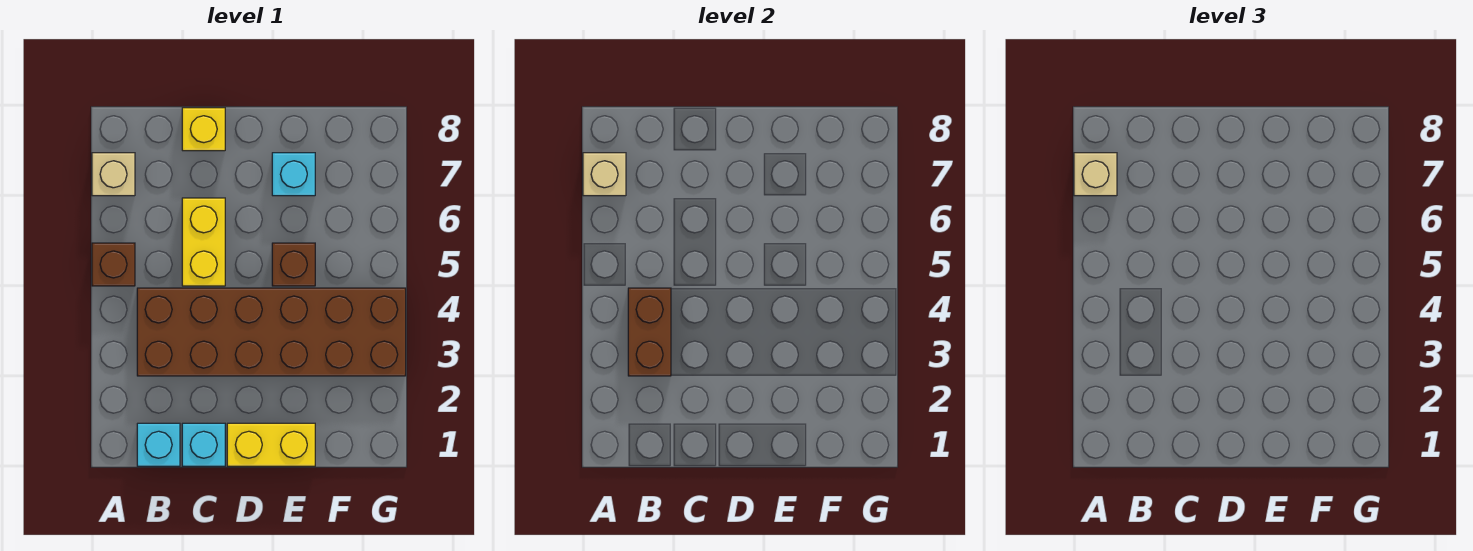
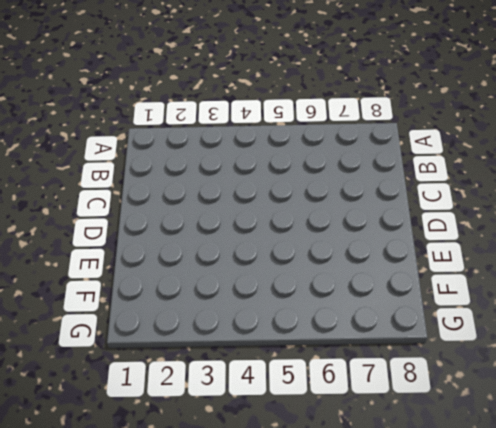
none -> brown 1x1 brick [92,243,135,286]
none -> tan 1x1 brick [92,153,135,196]
none -> cyan 1x1 brick [137,423,180,466]

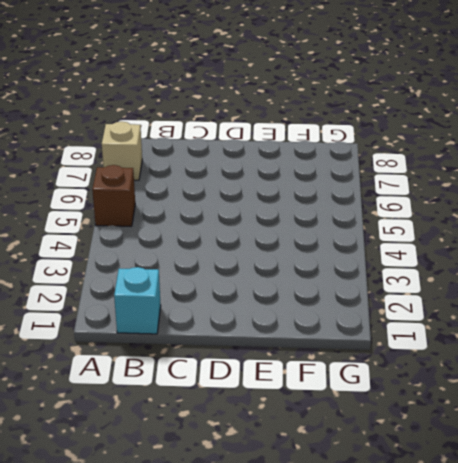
none -> brown 2x6 brick [137,288,406,376]
none -> cyan 1x1 brick [182,423,225,466]
none -> yellow 1x2 brick [182,198,225,286]

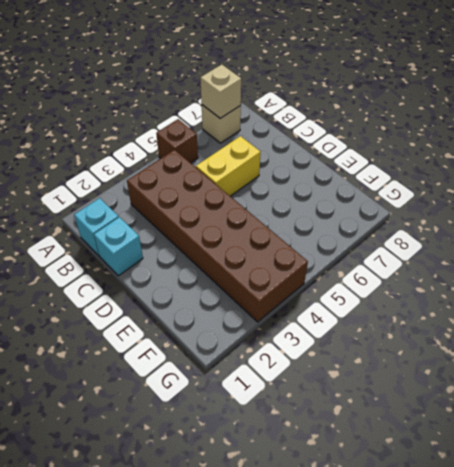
none -> yellow 1x1 brick [182,108,225,151]
none -> yellow 1x2 brick [227,423,315,466]
none -> brown 1x1 brick [272,243,315,286]

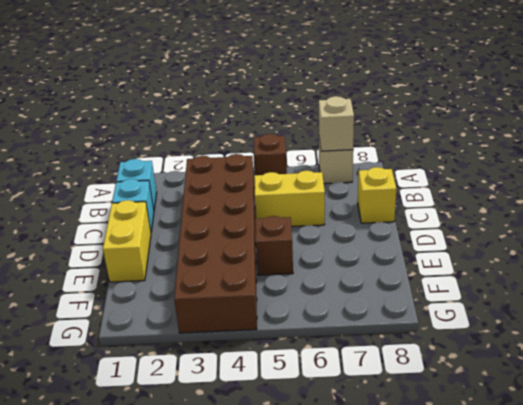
none -> cyan 1x1 brick [272,153,315,196]
none -> brown 1x2 brick [628,288,671,376]
none -> tan 1x1 brick [1074,153,1117,196]

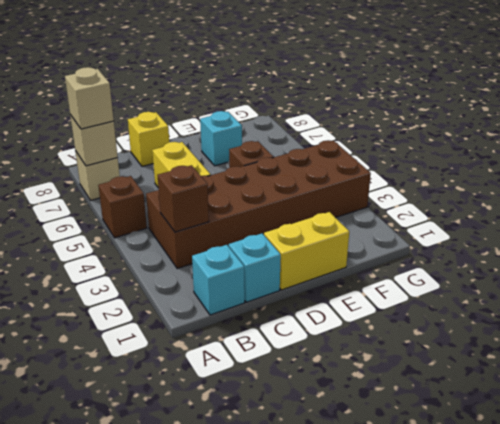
brown 1x1 brick [157,165,209,232] -> brown 1x2 brick [628,288,671,376]

